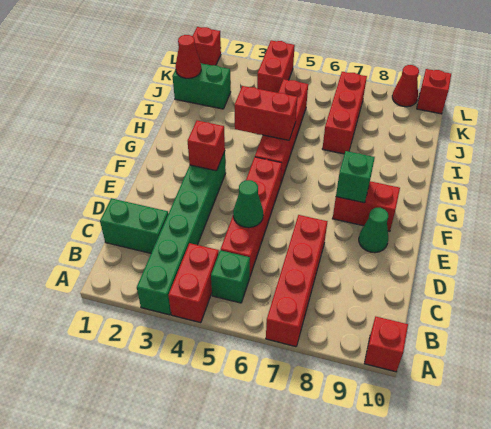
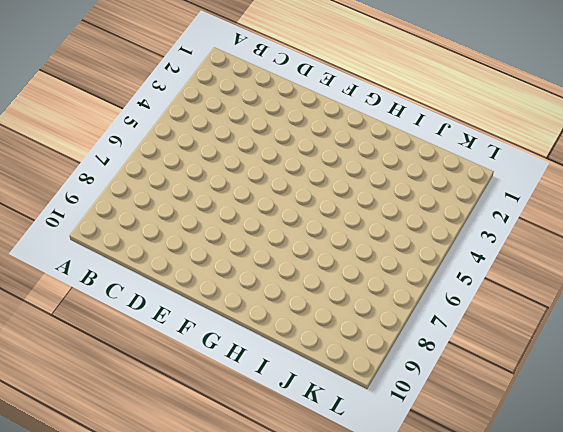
none -> green 1x6 brick [137,151,226,315]
none -> red 1x2 brick [168,243,219,323]
none -> red 1x4 brick [266,215,328,347]

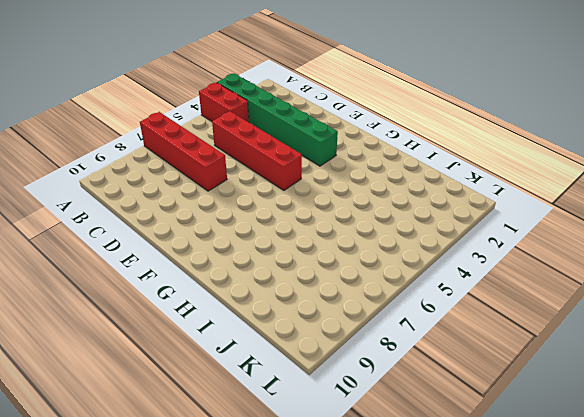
none -> red 1x1 brick [364,317,408,372]
none -> green 1x1 brick [211,250,250,303]
none -> green 1x2 brick [100,198,168,253]

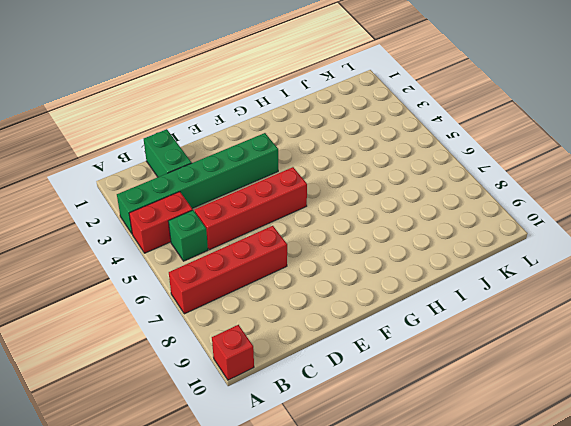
none -> green 1x1 cone [359,208,388,253]
none -> red 1x2 brick [333,181,400,231]
none -> red 1x4 brick [255,79,308,182]

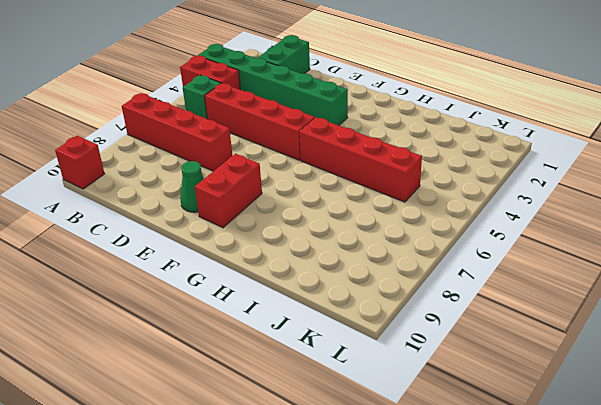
none -> red 1x3 brick [322,72,367,154]
none -> green 1x2 brick [172,63,231,109]
none -> red 1x2 brick [257,40,295,93]

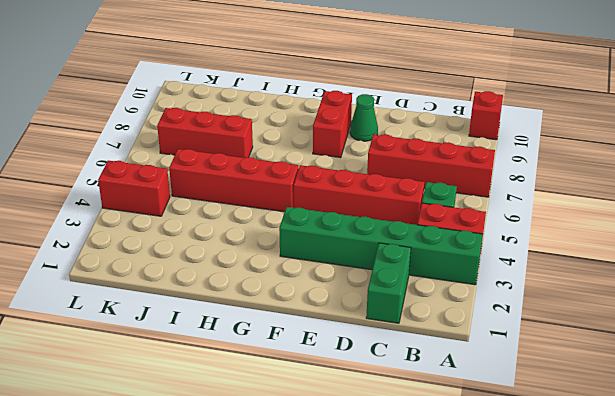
none -> green 1x2 brick [172,63,231,109]
none -> red 1x1 brick [193,27,221,65]
none -> red 1x1 cone [392,65,419,107]

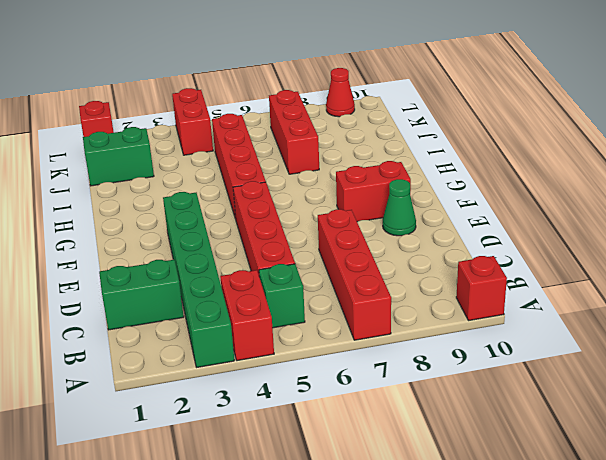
none -> red 1x1 brick [417,69,451,114]
none -> green 1x1 cone [233,180,263,228]
none -> red 1x1 brick [188,121,225,171]

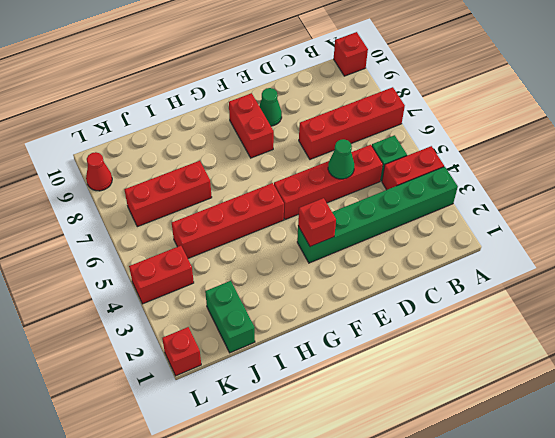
none -> green 1x2 brick [100,198,168,253]
none -> red 1x1 brick [417,69,451,114]
none -> green 1x1 brick [336,151,375,203]

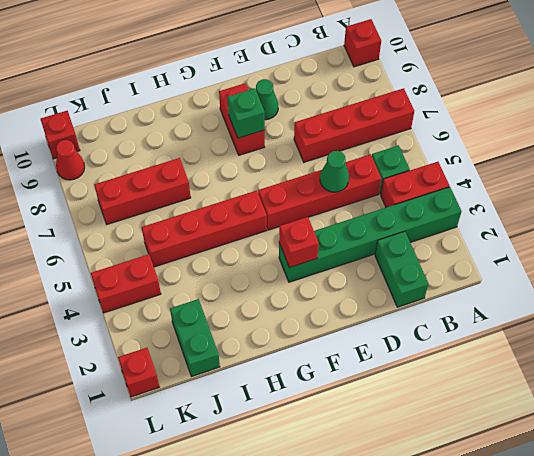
none -> red 1x2 brick [235,86,297,140]
none -> red 1x1 cone [176,35,201,78]

